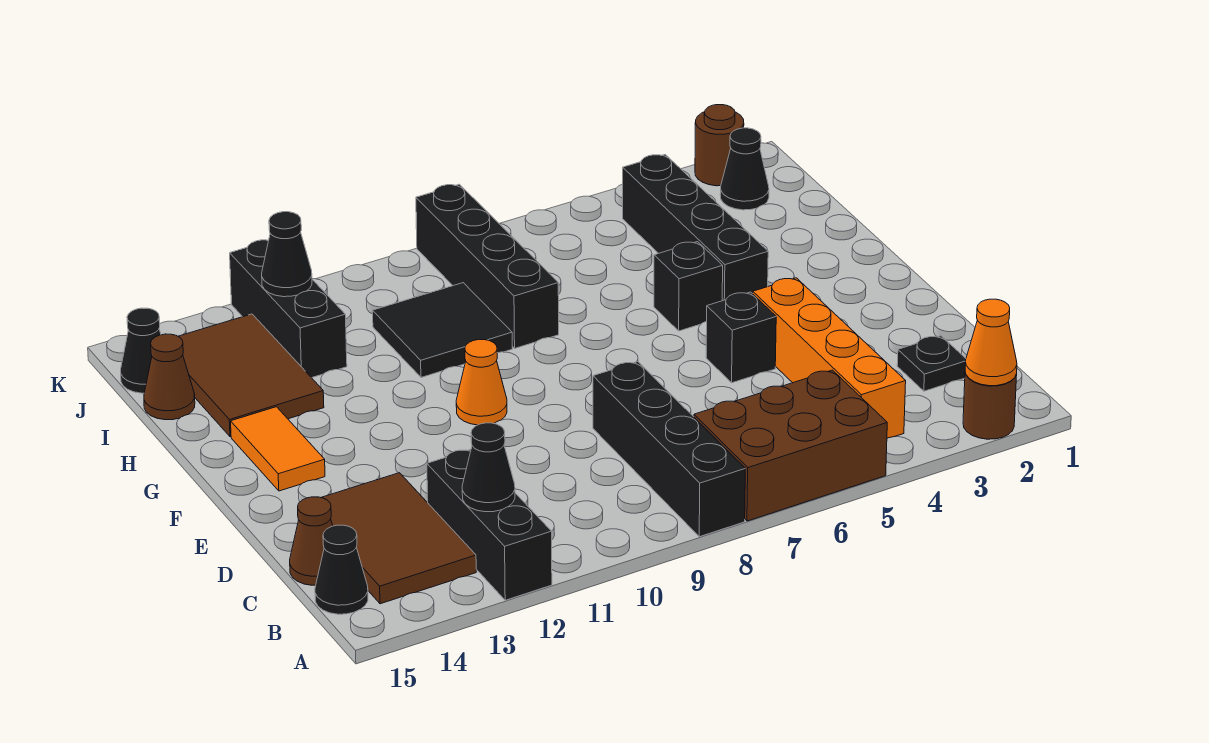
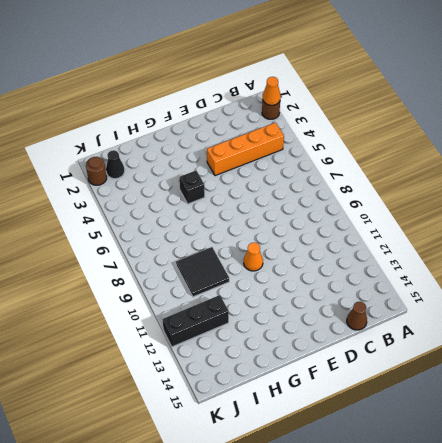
none -> brown 2x3 brick [694,370,887,521]
none -> black 1x4 brick [593,362,745,537]
none -> black 1x3 brick [427,450,552,600]

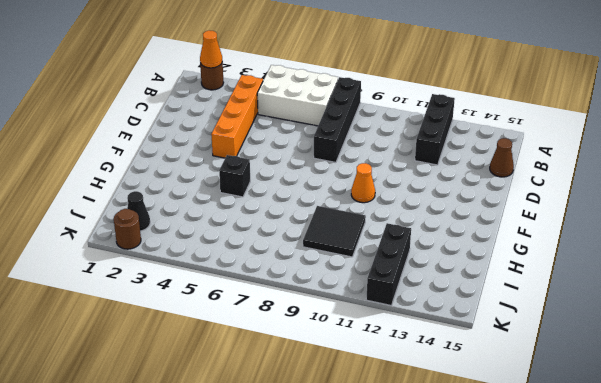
white 2x3 brick [257,65,338,126] -> brown 2x3 brick [694,370,887,521]
none -> brown 2x3 tile [321,473,476,604]
none -> black 1x1 cone [315,525,368,614]
none -> black 1x1 plate [897,336,966,391]

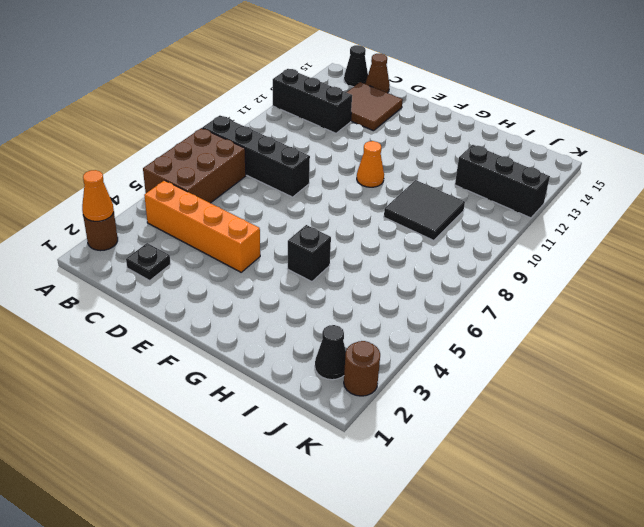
brown 2x2 tile [347,82,403,131] -> brown 2x3 tile [321,473,476,604]
none -> black 1x1 brick [706,292,776,383]
none -> orange 1x2 tile [231,407,325,491]
none -> black 1x4 brick [623,155,768,301]

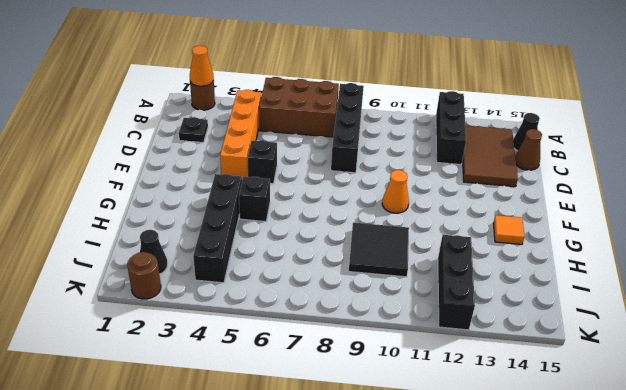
orange 1x1 tile [493,215,524,244] -> orange 1x2 tile [231,407,325,491]
none -> black 1x4 brick [416,184,559,348]
none -> brown 2x3 tile [178,314,324,437]
none -> brown 1x1 cone [144,334,195,420]

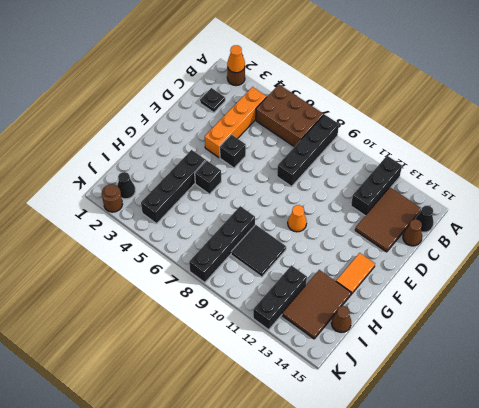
none -> black 1x1 cone [121,308,161,393]
none -> black 1x1 cone [462,423,515,512]
none -> black 1x1 cone [262,212,312,297]

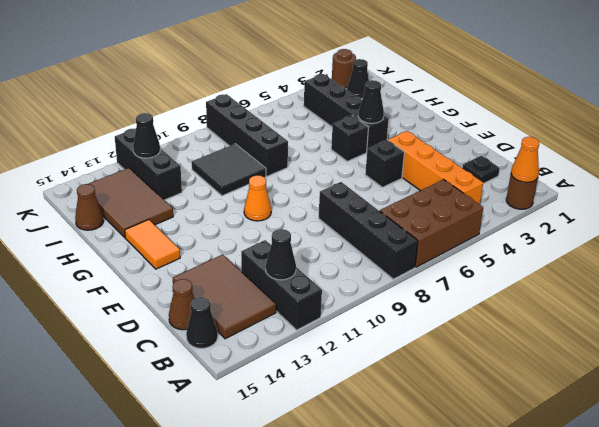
black 1x1 cone [358,80,384,123] -> black 1x1 cone moved to [121,308,161,393]

